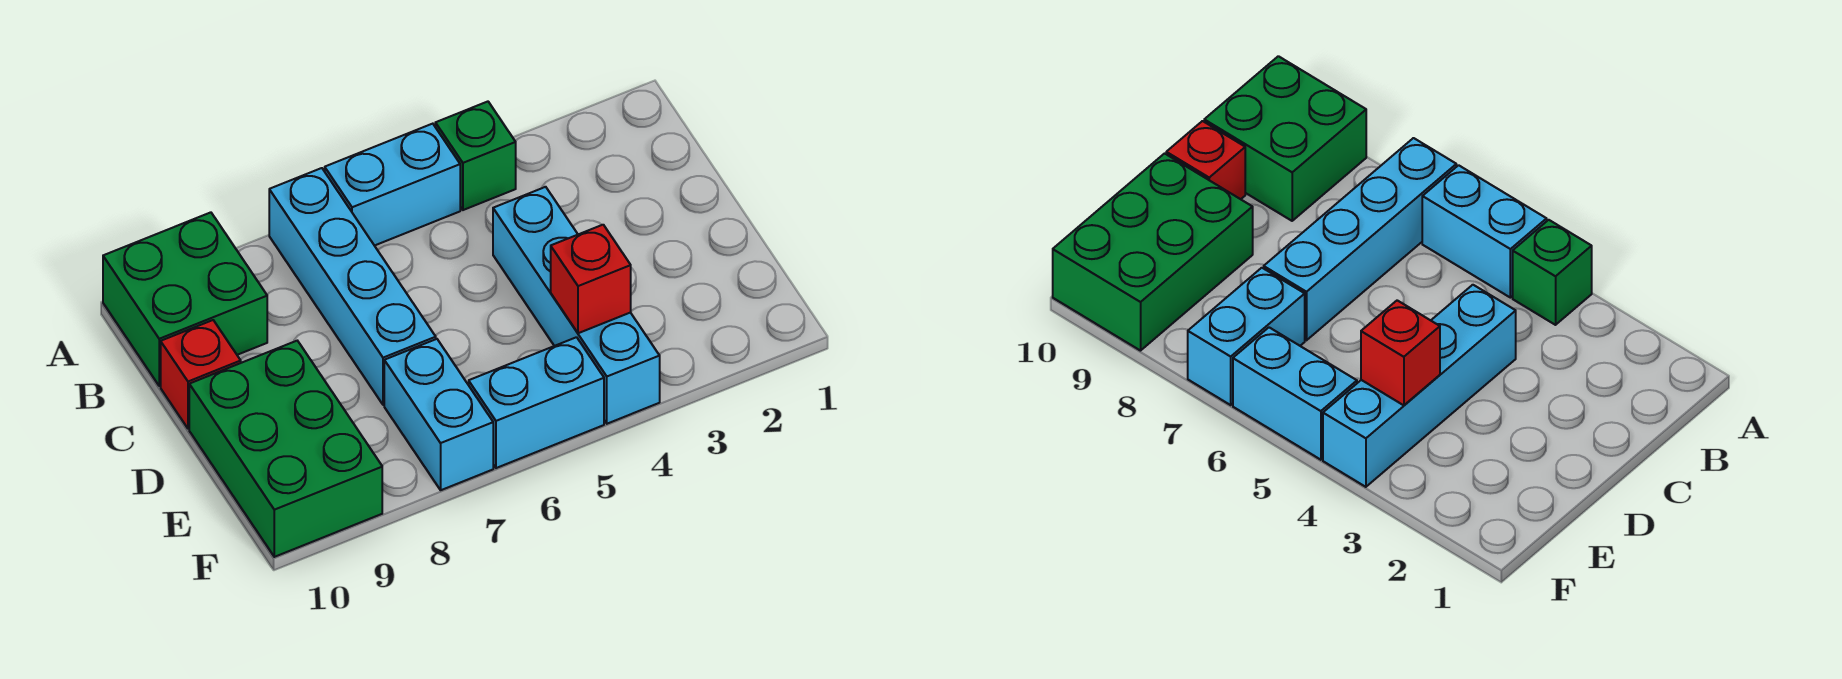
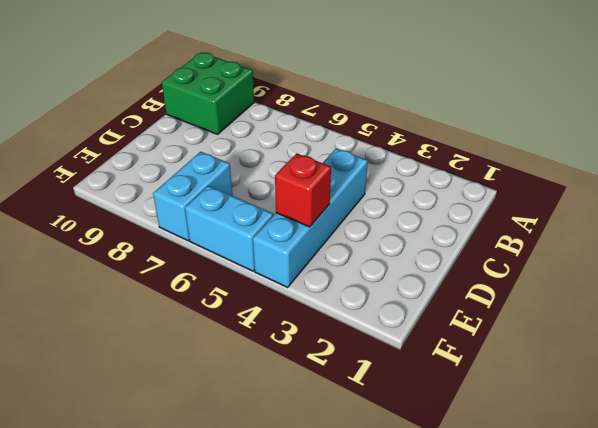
none -> green 1x1 brick [435,102,516,210]
none -> cyan 1x2 brick [325,124,460,246]

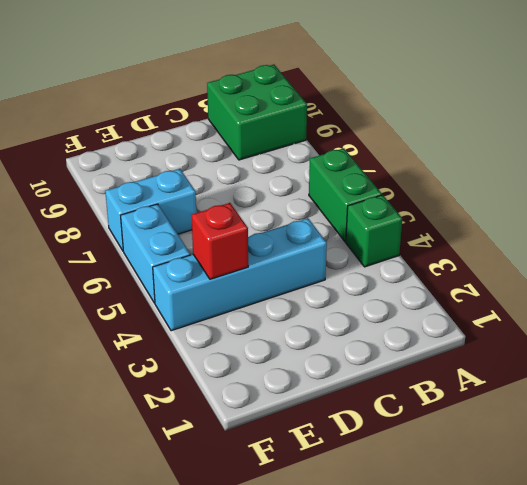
green 1x2 brick [309,148,382,242] -> cyan 1x2 brick [325,124,460,246]
none -> cyan 1x4 brick [269,168,436,405]
none -> red 1x1 brick [161,320,241,429]

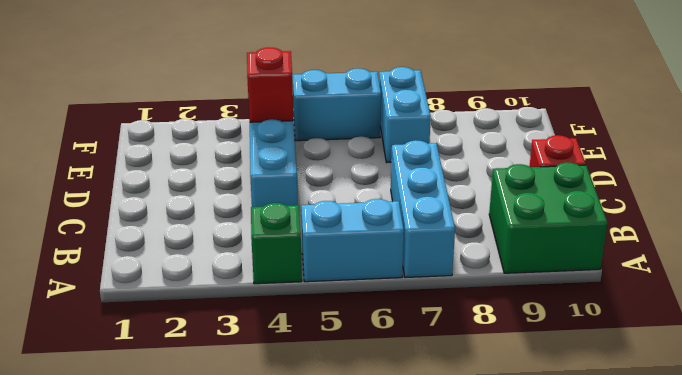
cyan 1x3 brick [391,140,455,277] -> cyan 1x4 brick [269,168,436,405]
none -> green 2x3 brick [189,341,382,557]

